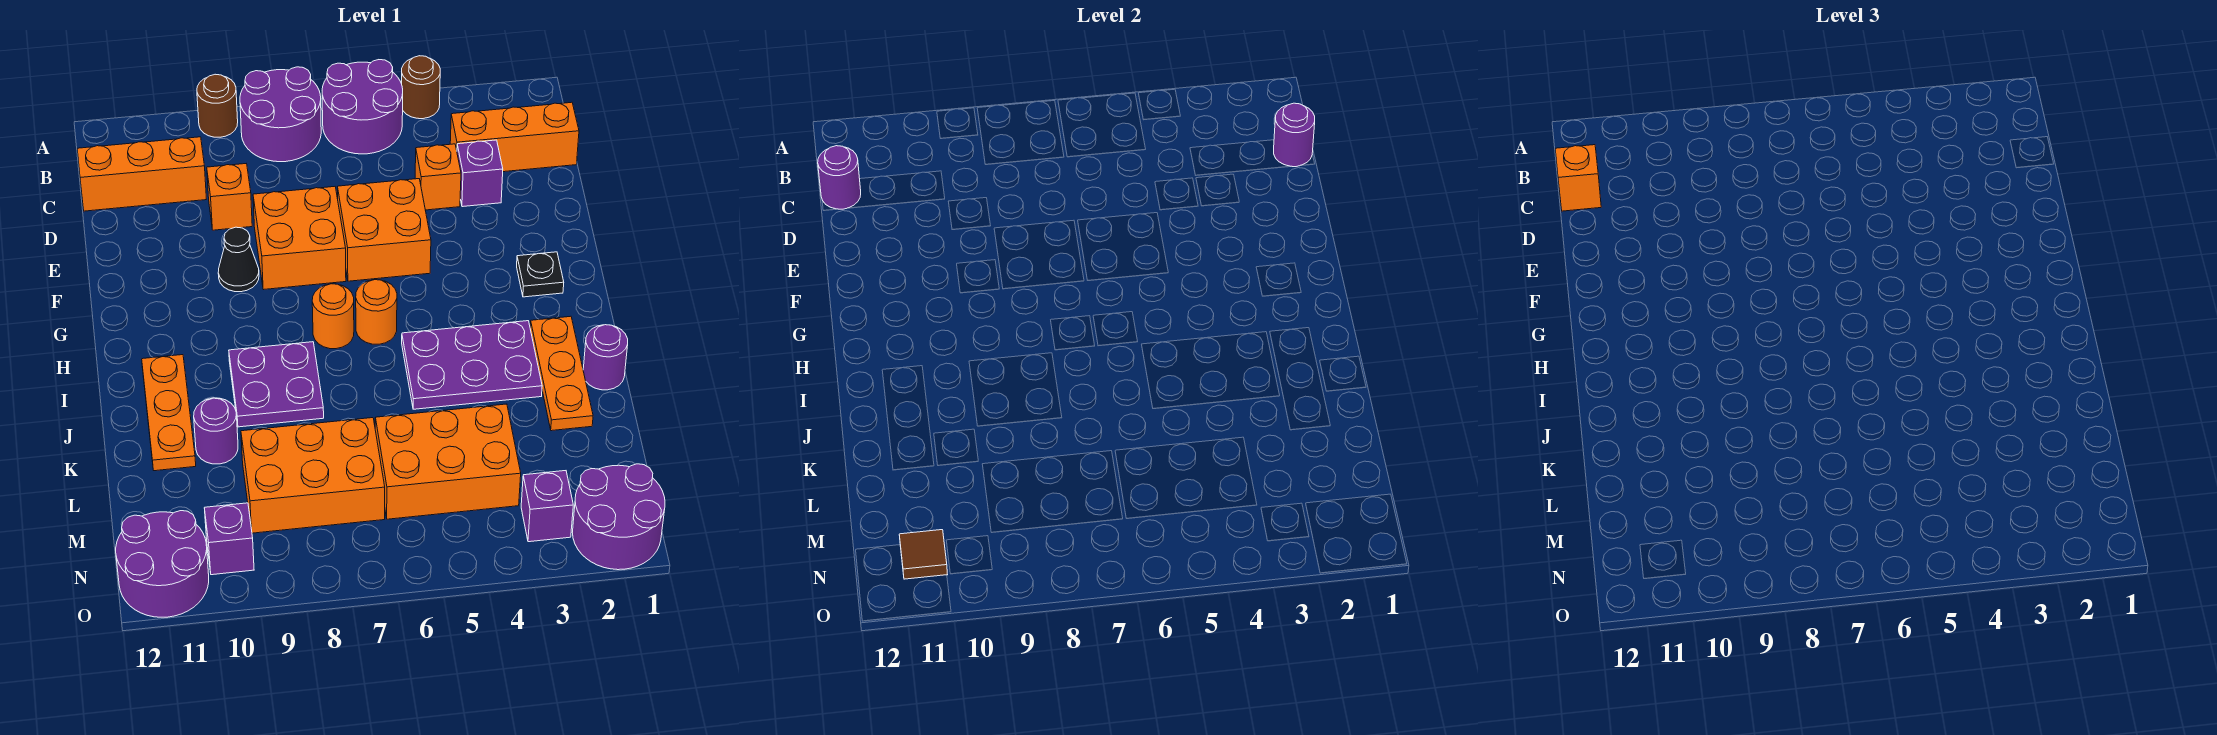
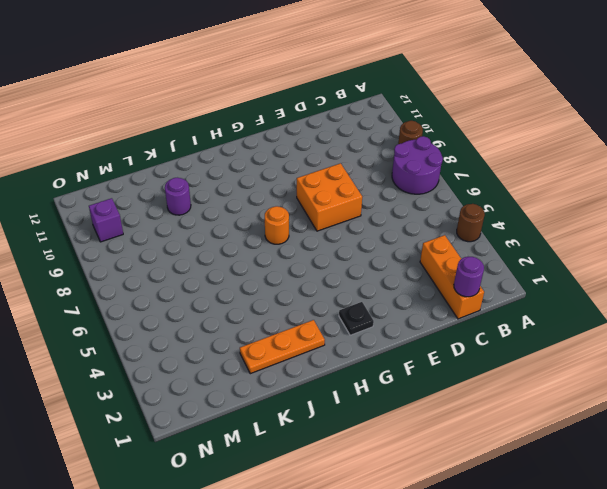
none -> purple 2x2 round brick [322,60,403,154]
none -> orange 1x3 brick [77,137,206,211]
none -> purple 1x1 brick [457,140,503,207]
none -> orange 1x1 brick [415,144,461,210]

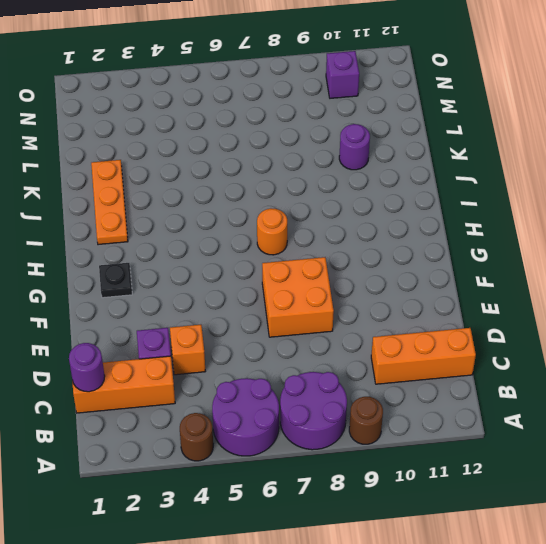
none -> orange 1x1 brick [207,164,252,230]
none -> orange 2x2 brick [338,179,431,281]
none -> black 1x1 cone [218,227,259,292]
none -> orange 1x1 round brick [356,280,397,344]

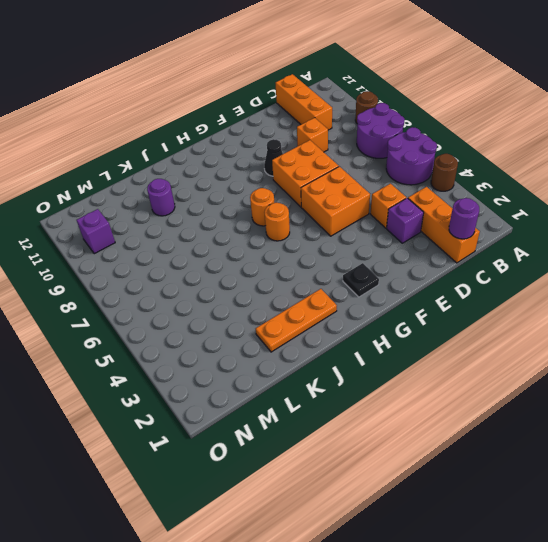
none -> purple 2x3 plate [402,321,542,409]
none -> purple 2x2 plate [229,342,324,427]
none -> orange 1x3 plate [142,355,196,471]
none -> purple 1x1 round brick [583,325,628,390]

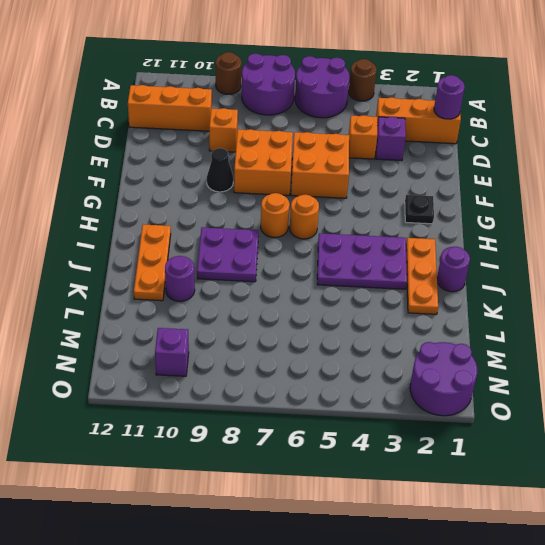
none -> orange 2x3 brick [375,404,521,519]
none -> orange 2x3 brick [241,418,385,533]
none -> purple 1x1 brick [521,471,573,542]
none -> purple 2x2 round brick [116,511,209,617]

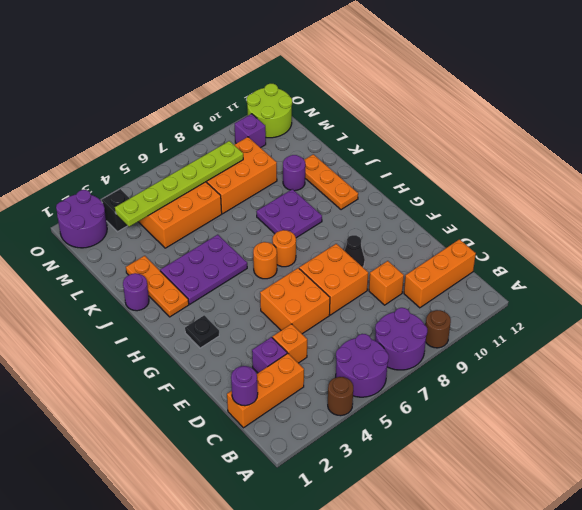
lime 1x6 plate [115,141,243,227] -> none
black 1x1 brick [102,189,130,232] -> purple 1x1 brick [521,471,573,542]
lime 2x2 round brick [247,84,292,138] -> purple 2x2 round brick [116,511,209,617]
none -> purple 1x1 round brick [818,146,861,209]
none -> brown 1x1 tile [899,530,948,579]
none -> orange 1x1 brick [1555,145,1601,211]

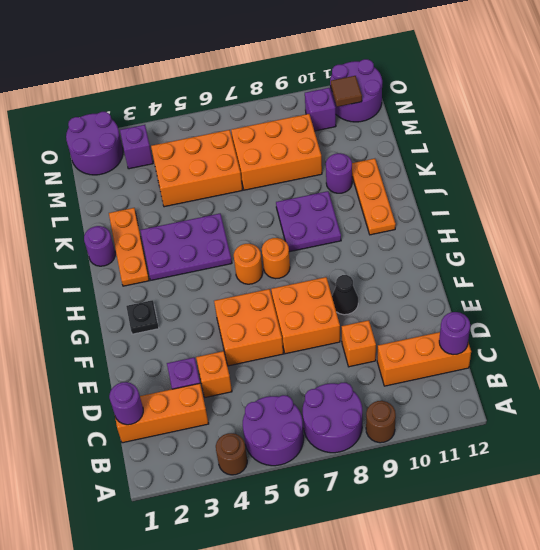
none -> orange 1x1 brick [1555,145,1601,211]

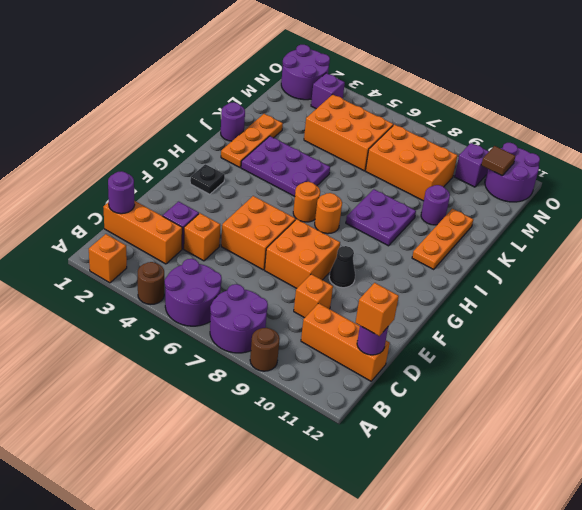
orange 1x1 brick [89,234,127,283] -> none

